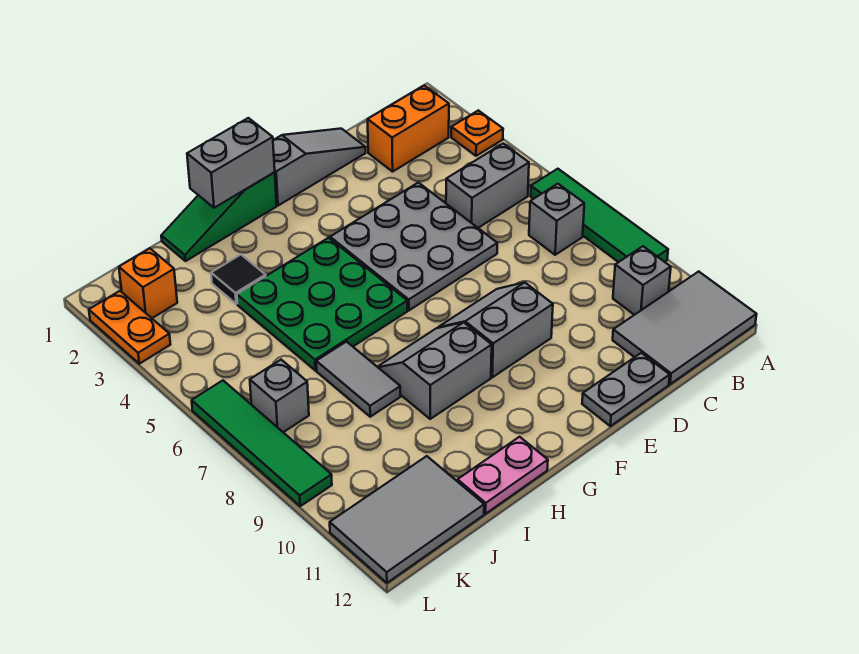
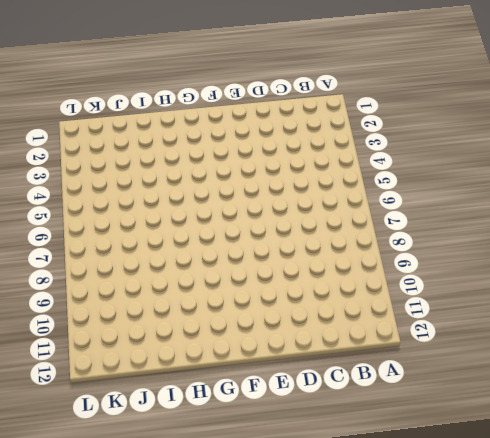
none -> orange 1x1 plate [451,110,503,156]
none -> green 1x4 tile [530,169,668,262]
none -> grey 2x3 tile [613,271,757,384]

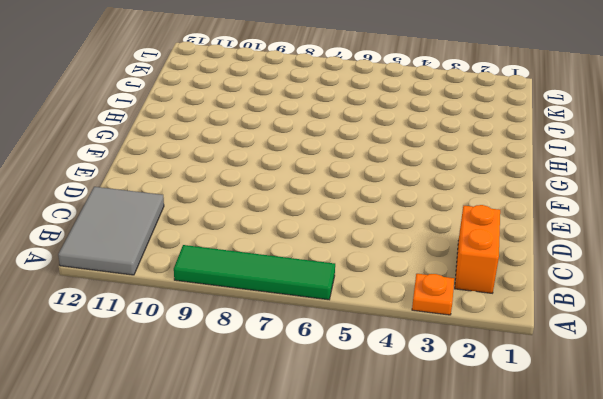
none -> grey 1x2 brick [446,144,529,228]
none -> grey 1x1 brick [529,184,584,255]
none -> grey 1x1 brick [613,246,671,315]

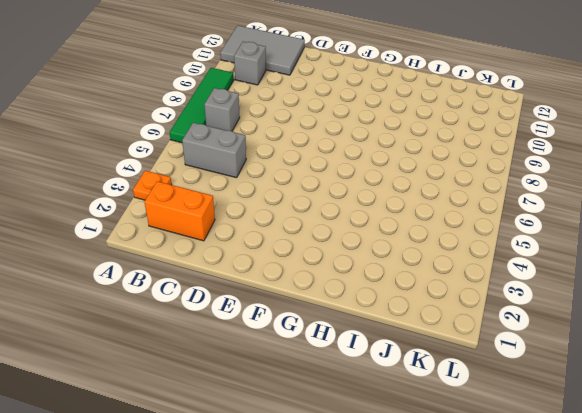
none -> grey 1x3 slope [273,129,366,206]
none -> grey 3x3 plate [330,183,497,310]
none -> grey 1x2 plate [582,353,670,426]

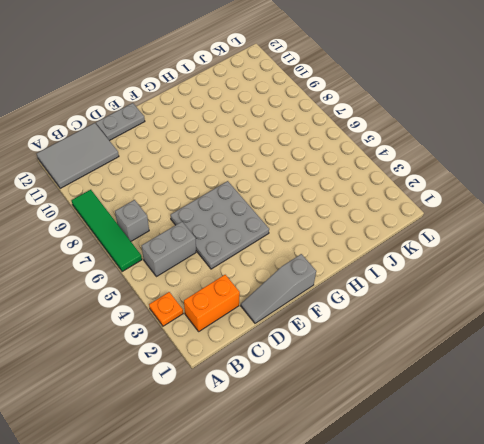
none -> grey 1x1 brick [613,246,671,315]
none -> grey 2x2 slope [438,282,553,377]
none -> green 1x3 slope [161,173,277,261]

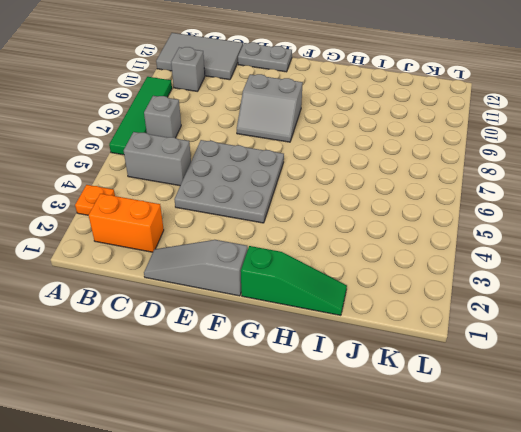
none -> green 3x3 plate [237,238,407,371]
none -> grey 2x2 slope [378,322,492,419]
none -> pink 1x2 plate [458,437,548,514]

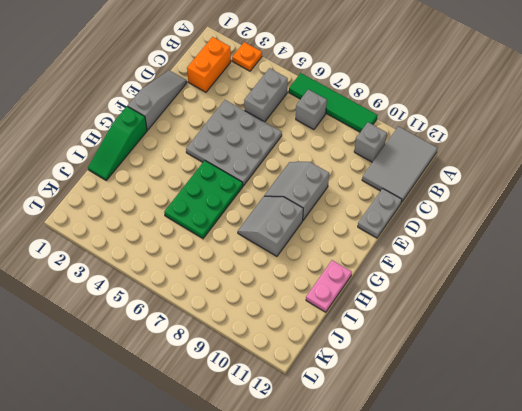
green 2x3 plate [164,161,243,238] -> green 3x3 plate [237,238,407,371]
none -> black 1x1 tile [211,255,266,304]
none -> grey 1x2 tile [316,342,401,417]
none -> grey 2x3 tile [330,456,484,583]

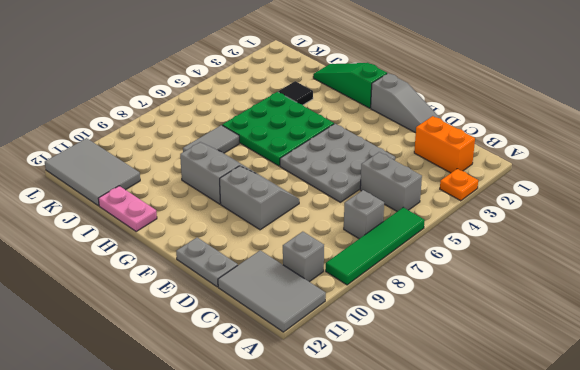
none -> orange 1x1 brick [119,248,177,318]
none -> grey 1x1 brick [250,360,309,432]
none -> orange 1x2 plate [89,291,170,364]

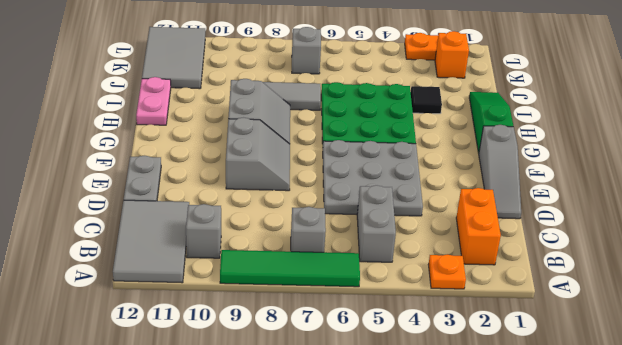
none -> green 1x4 tile [192,380,332,506]
none -> grey 1x2 brick [187,118,275,208]

